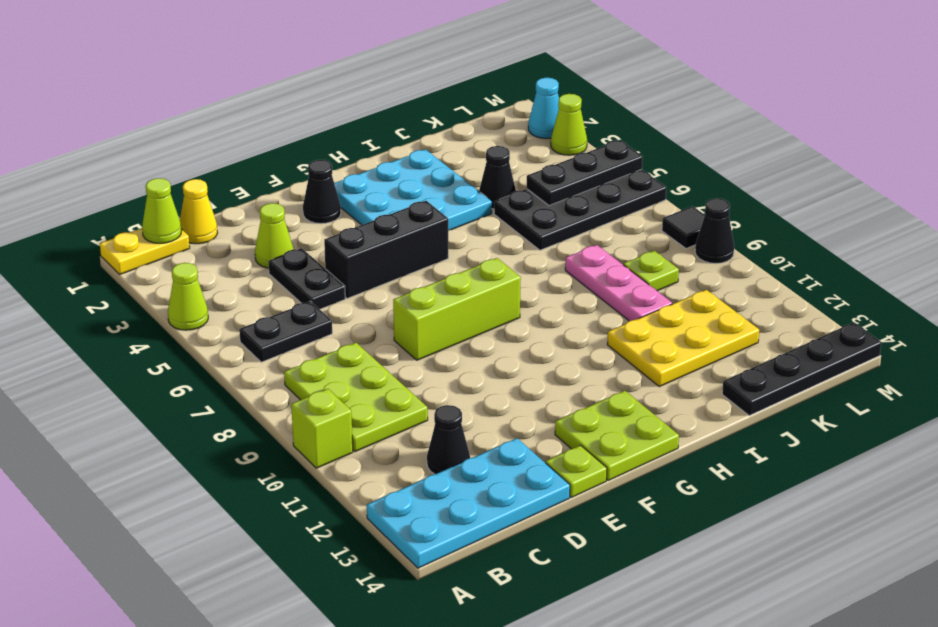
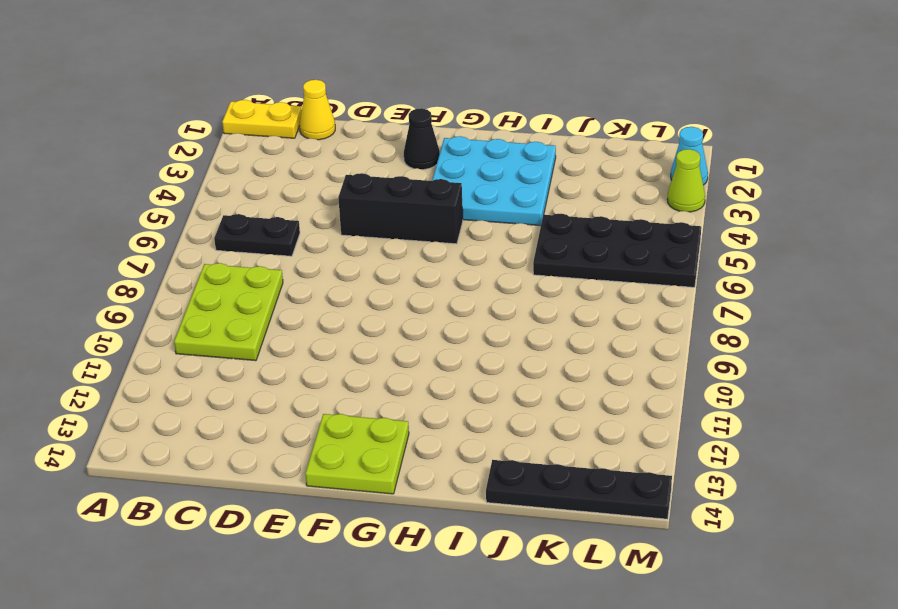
none -> lime 1x1 cone [168,263,208,330]
none -> lime 1x1 brick [291,389,353,468]
none -> cyan 2x4 plate [367,438,570,568]

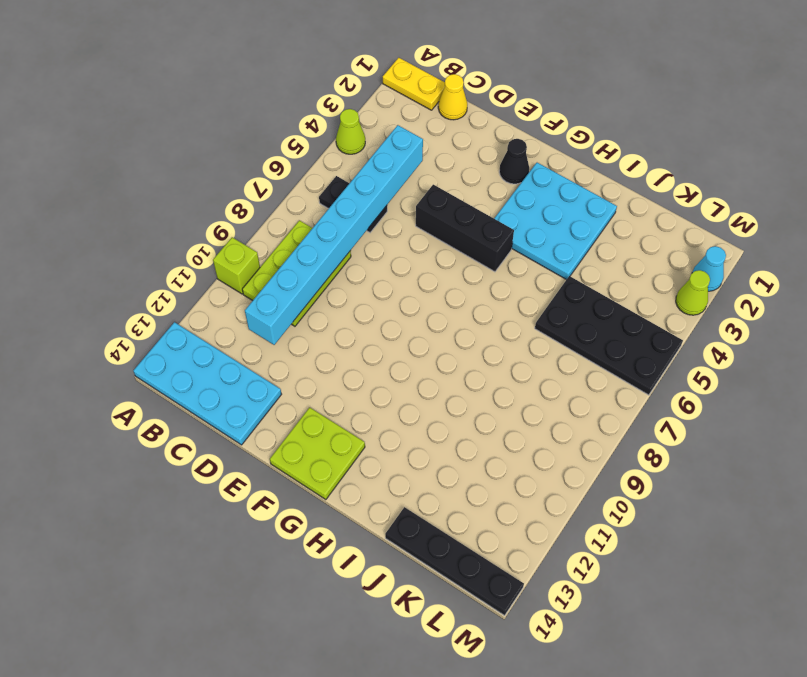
cyan 1x8 brick [245,125,423,345] -> none
none -> black 1x1 cone [427,405,470,474]
none -> lime 1x1 cone [255,203,293,268]
none -> black 1x2 plate [268,248,345,309]

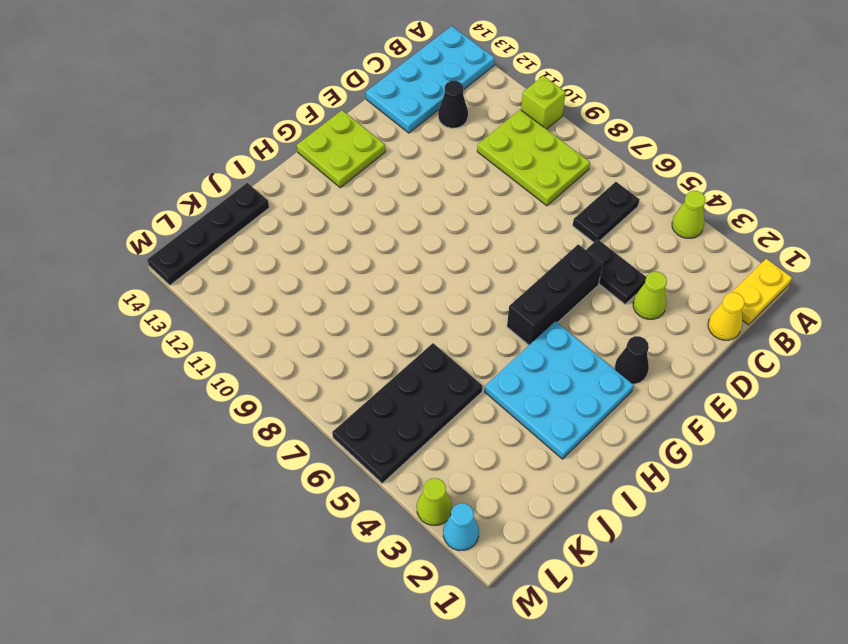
none -> lime 1x3 brick [393,258,521,360]
none -> lime 1x1 plate [546,445,607,498]
none -> yellow 2x3 plate [607,290,759,387]

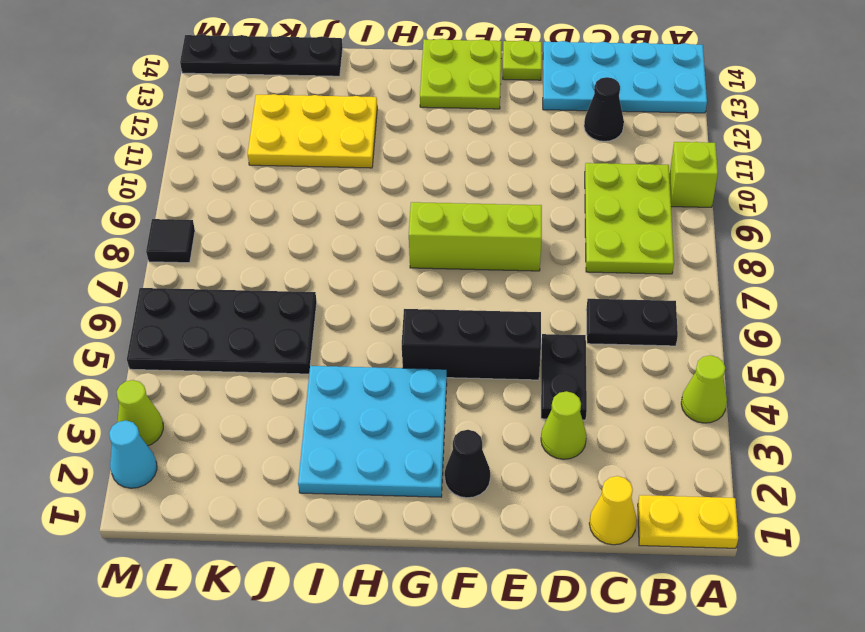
none -> black 1x1 cone [479,146,516,209]
none -> pink 1x3 plate [565,245,672,321]
none -> lime 1x1 plate [623,251,679,291]

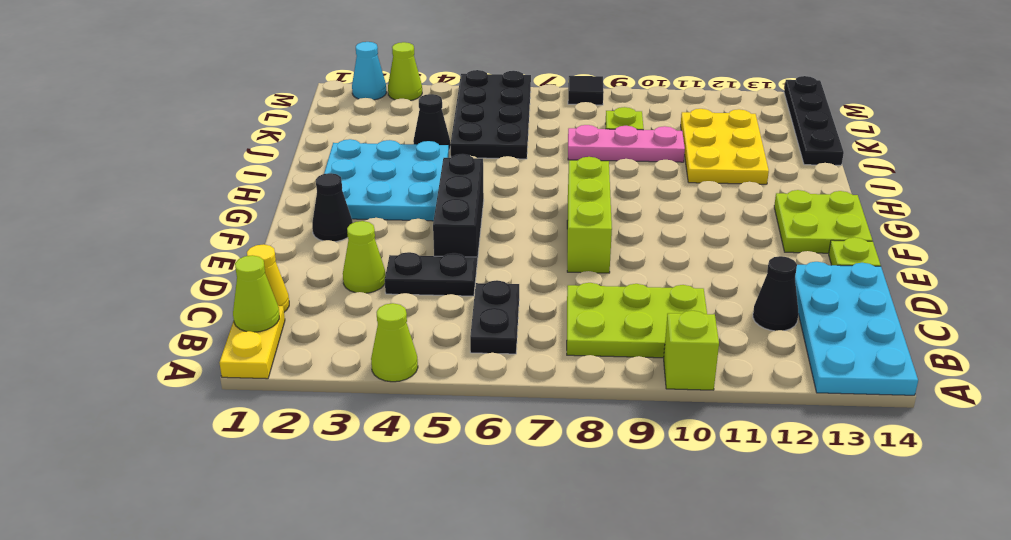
none -> black 1x1 cone [695,198,734,263]
none -> black 1x3 plate [527,140,643,205]

